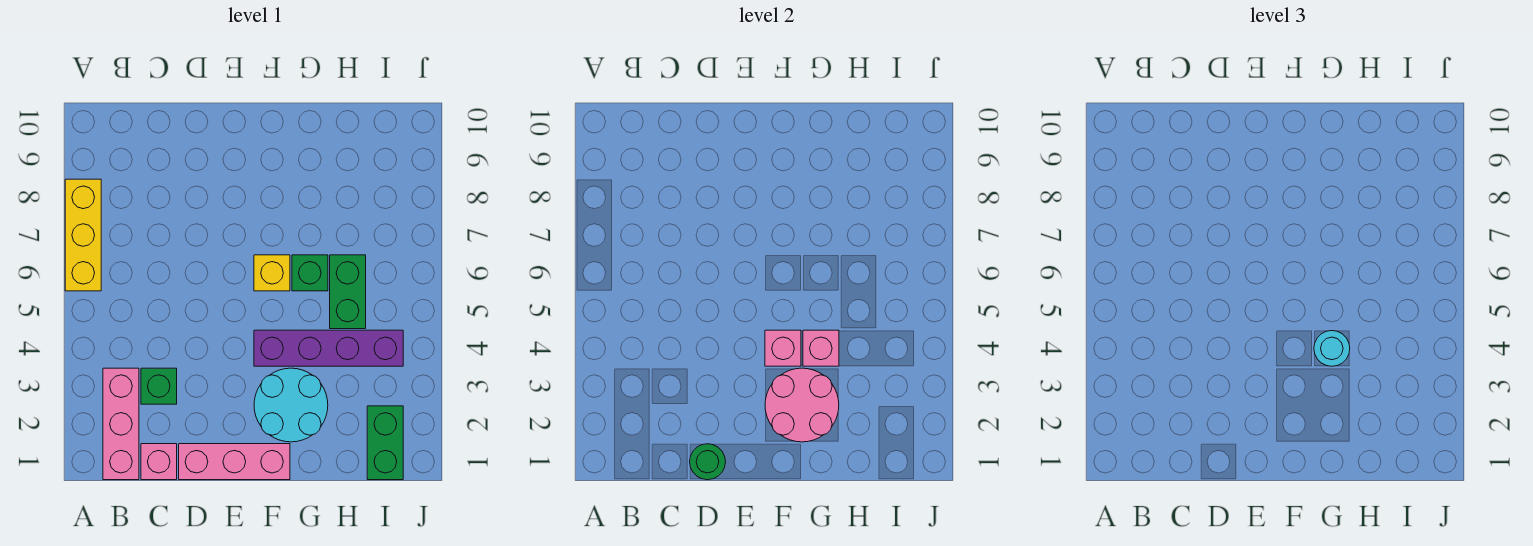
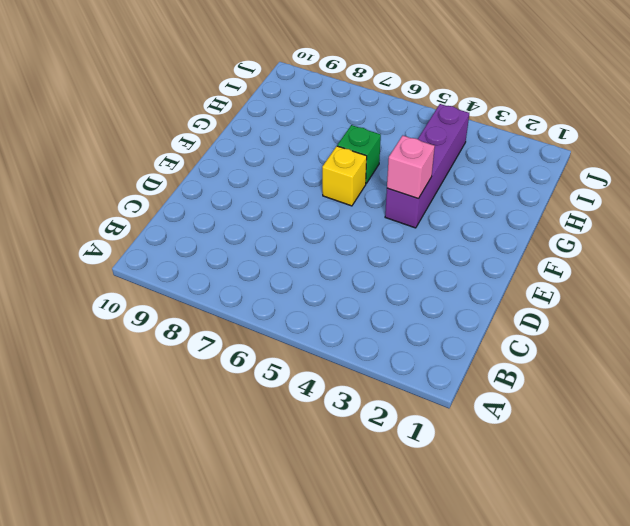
none -> yellow 1x3 brick [65,179,101,291]
none -> pink 1x3 brick [103,368,139,480]
none -> pink 1x1 brick [141,444,177,480]

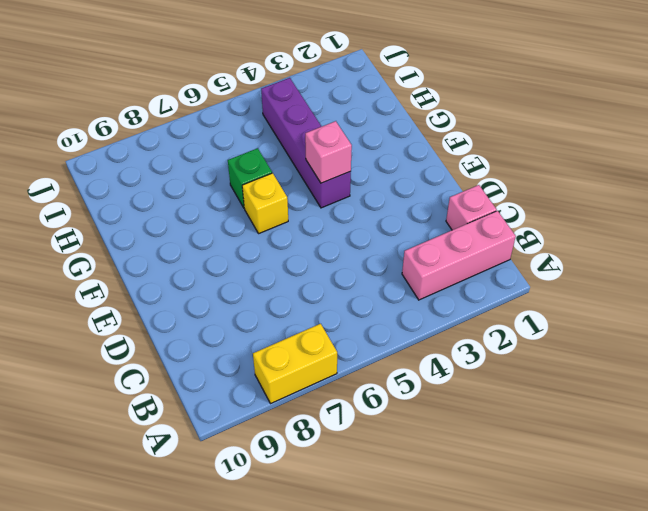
yellow 1x2 brick [253,324,337,404] -> yellow 1x3 brick [65,179,101,291]
none -> green 1x1 brick [141,368,177,404]
none -> pink 1x3 brick [179,444,290,480]
none -> cyan 2x2 round brick [254,368,328,442]

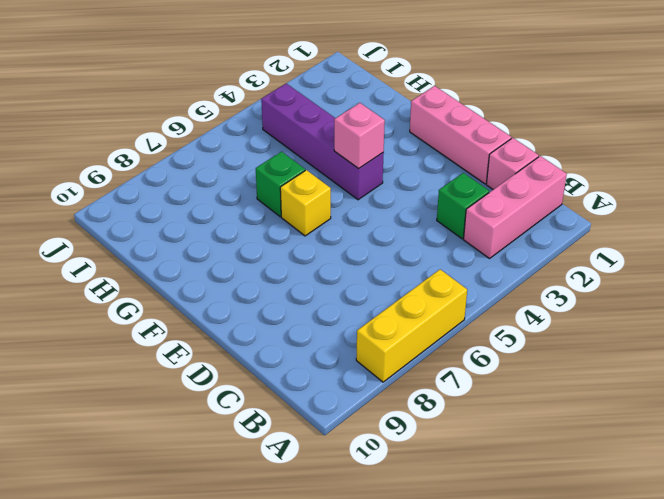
none -> cyan 2x2 round brick [254,368,328,442]
none -> green 1x2 brick [330,255,366,329]
none -> green 1x2 brick [367,406,403,480]

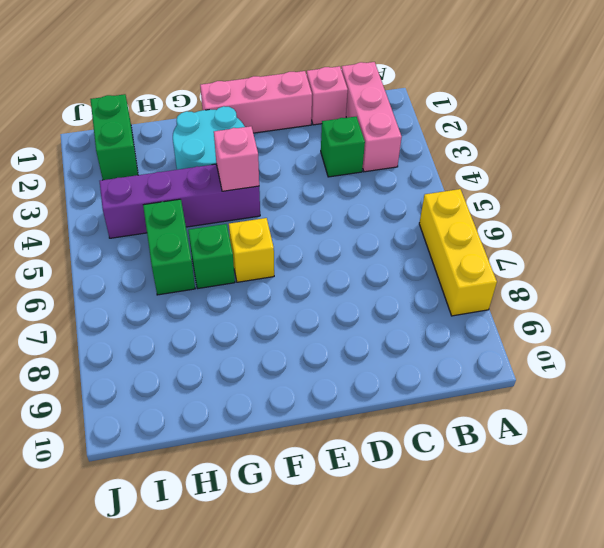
none -> green 1x1 round brick [690,444,726,480]
none -> pink 2x2 round brick [765,368,839,442]
none -> pink 1x1 brick [803,330,839,366]

